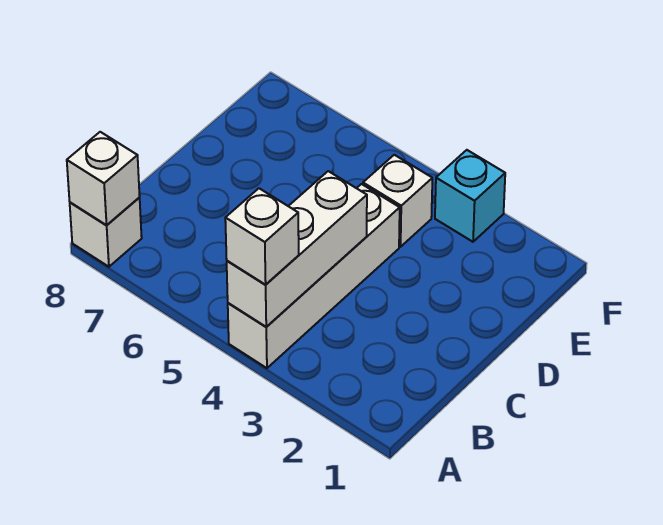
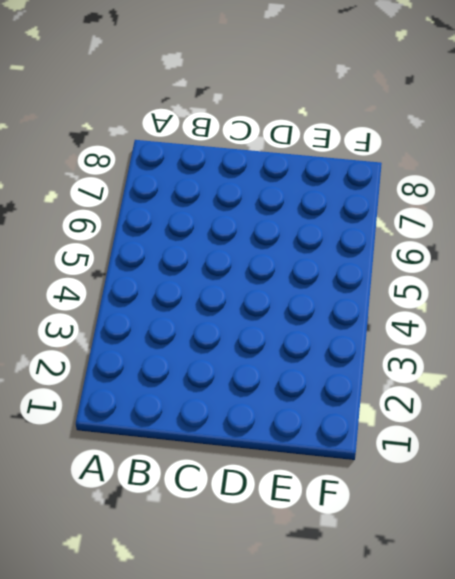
none -> white 1x4 brick [228,184,400,368]
none -> white 1x1 brick [70,197,142,267]

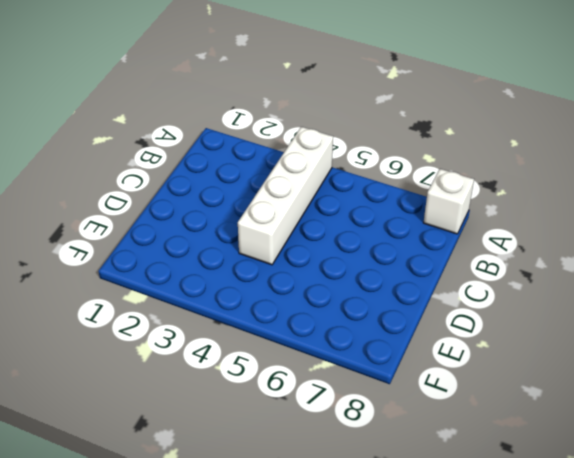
none -> white 1x1 brick [363,155,432,247]
none -> cyan 1x1 brick [435,150,505,242]

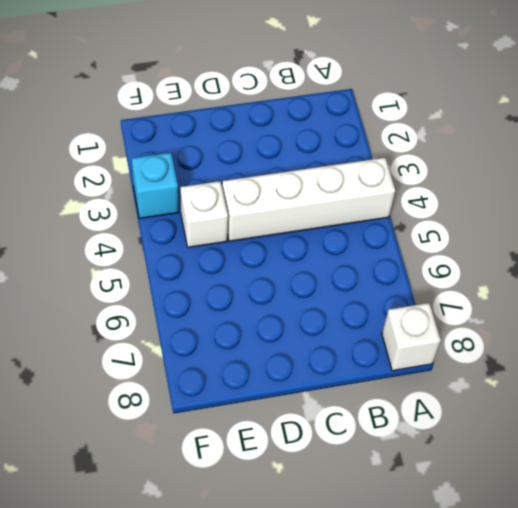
none -> white 1x3 brick [227,171,367,327]
none -> white 1x1 brick [67,132,140,225]

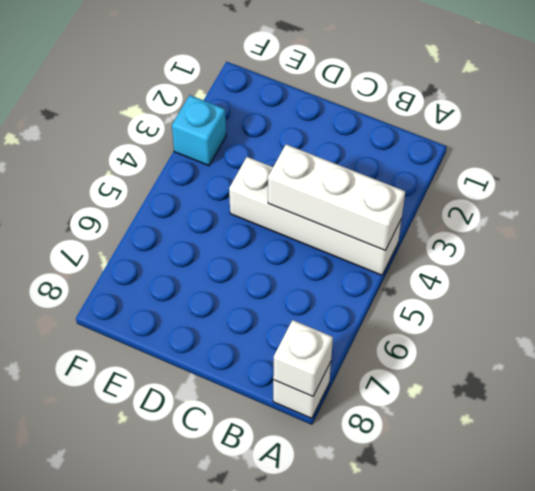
none -> white 1x1 brick [363,155,432,247]
none -> white 1x1 brick [225,188,299,285]

